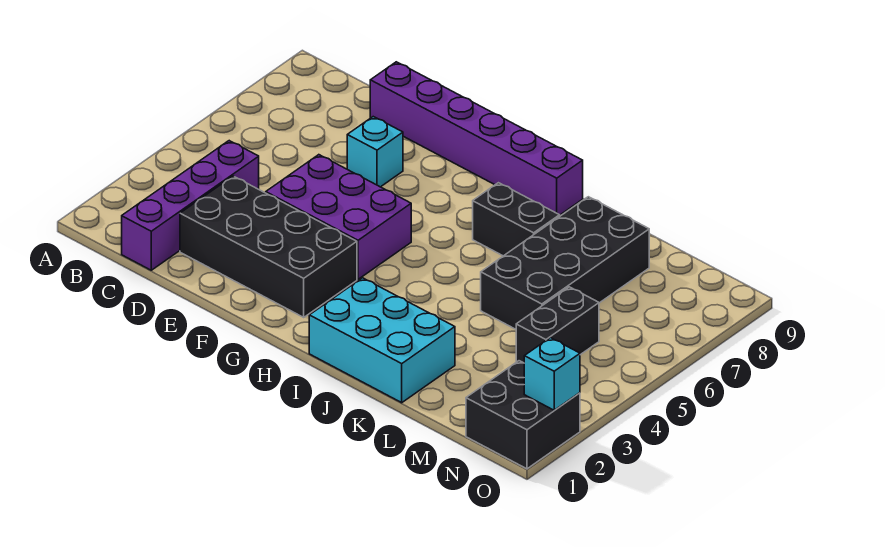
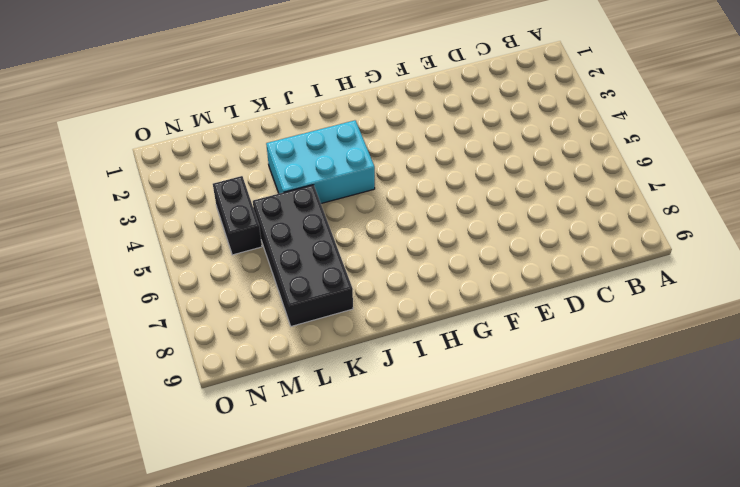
cyan 2x3 brick [266,120,375,203] -> cyan 2x3 brick moved to [309,278,455,403]
none -> purple 1x4 brick [122,141,259,270]
none -> black 2x4 brick [180,176,357,317]

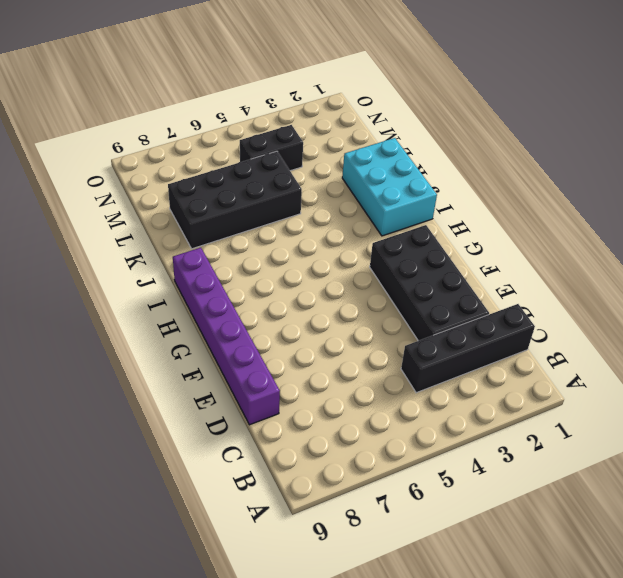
black 1x4 brick [401,304,535,393] -> purple 1x4 brick [122,141,259,270]
none -> purple 2x3 brick [266,155,411,279]
none -> cyan 1x1 brick [347,117,403,187]

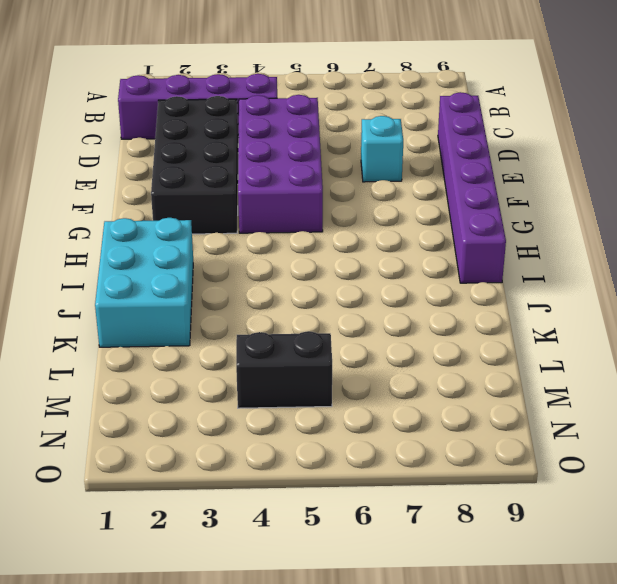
purple 2x4 brick [238,95,323,233] -> purple 2x3 brick [266,155,411,279]
none -> black 1x2 brick [473,183,560,256]
none -> black 2x4 brick [481,197,649,329]

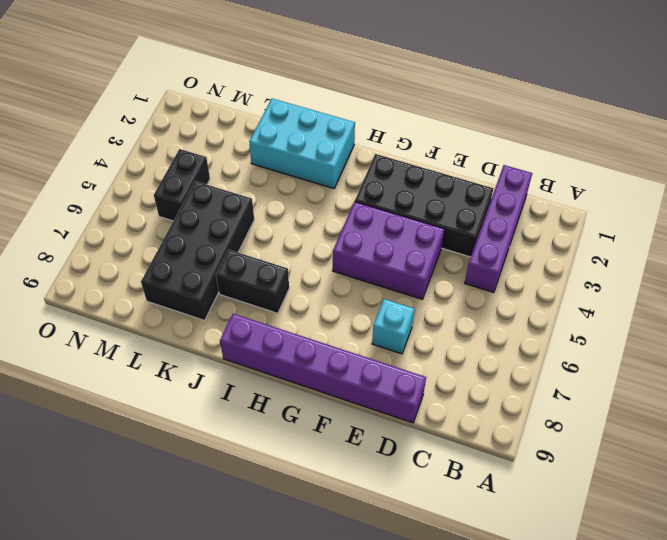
none -> black 2x2 brick [466,361,580,469]
none -> cyan 1x1 brick [524,338,580,410]

